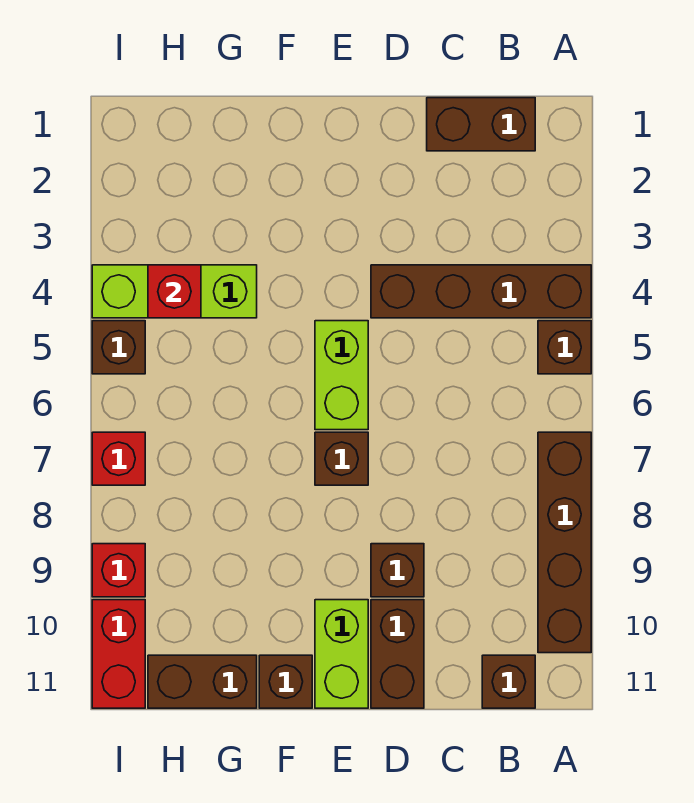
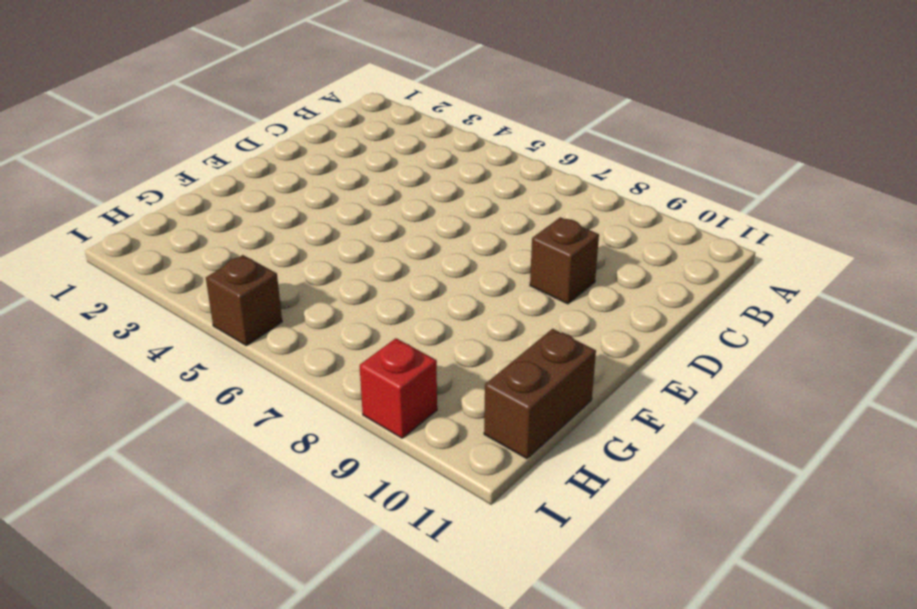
none -> brown 1x4 brick [371,265,591,318]
none -> brown 1x1 brick [538,321,591,374]
none -> brown 1x4 brick [538,432,591,653]

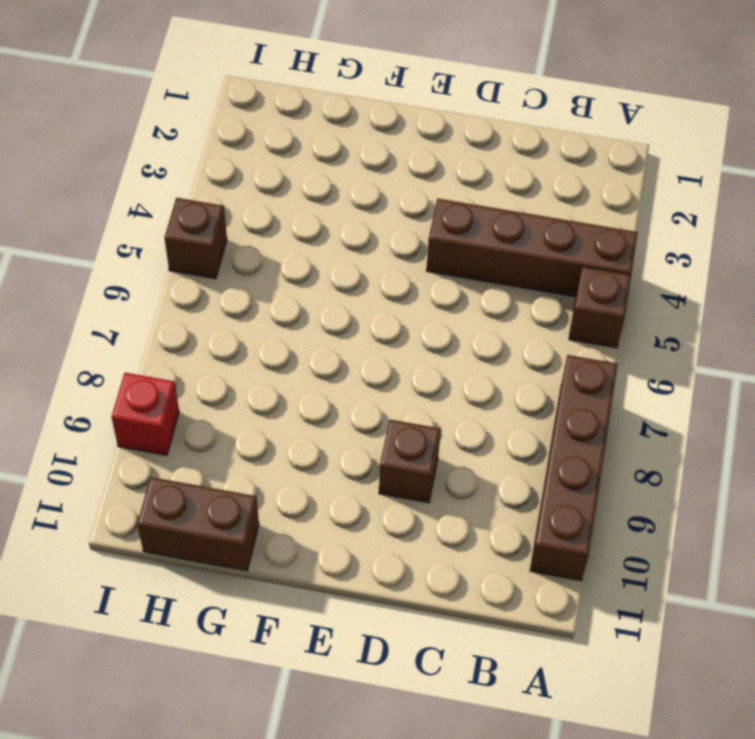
none -> brown 1x2 brick [427,98,535,151]
none -> brown 1x1 brick [482,655,535,708]
none -> brown 1x2 brick [371,600,424,708]

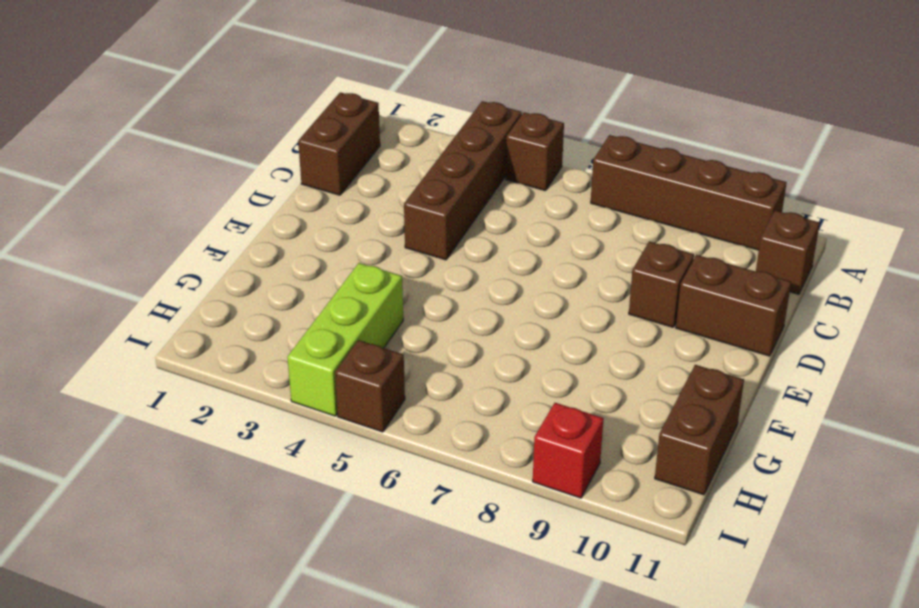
none -> lime 1x2 brick [315,321,368,430]
none -> brown 1x1 brick [315,432,368,485]
none -> lime 1x2 brick [315,600,368,708]

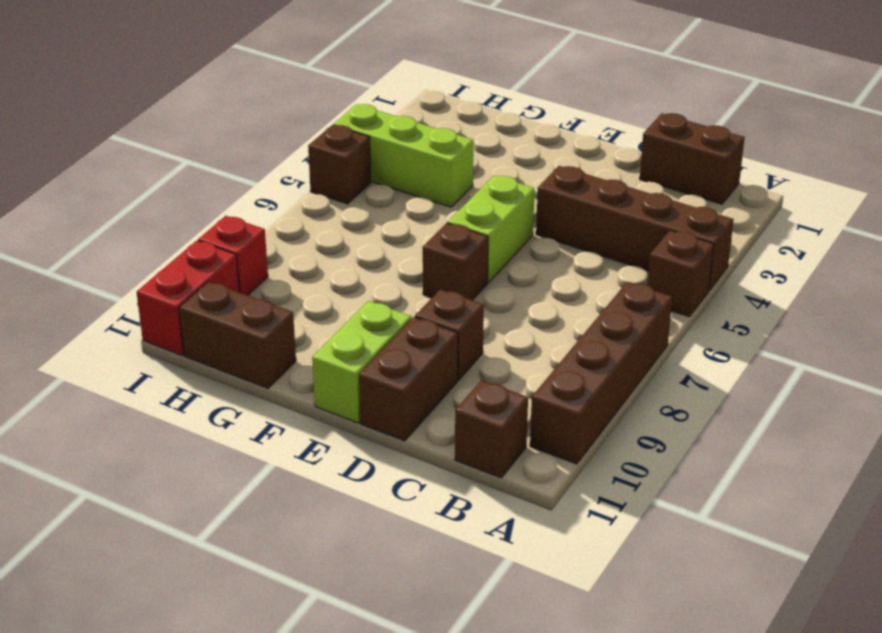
none -> brown 1x1 brick [259,655,312,708]
none -> red 1x1 brick [92,432,145,485]
none -> red 1x1 brick [148,265,201,318]

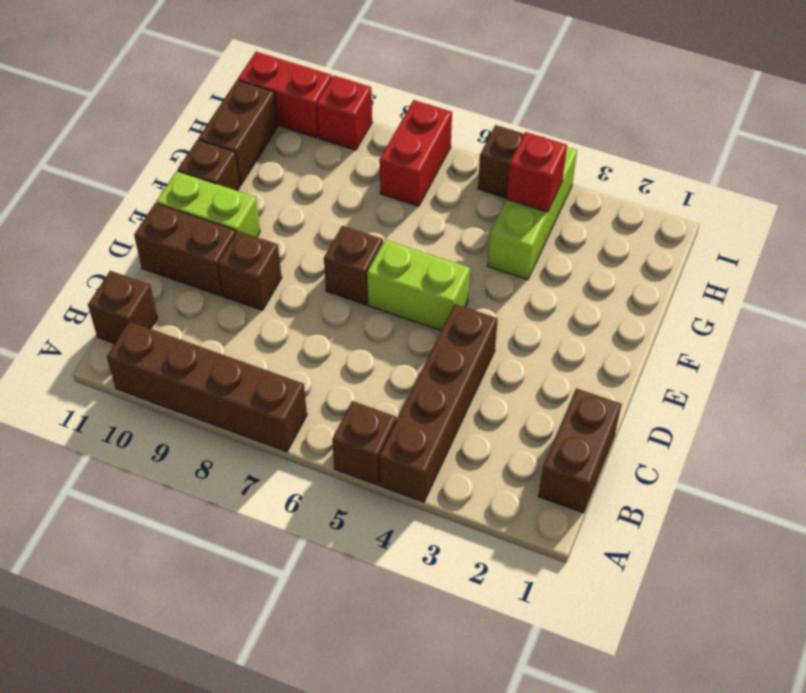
red 1x2 brick [380,100,452,206] -> red 1x1 brick [92,432,145,485]

